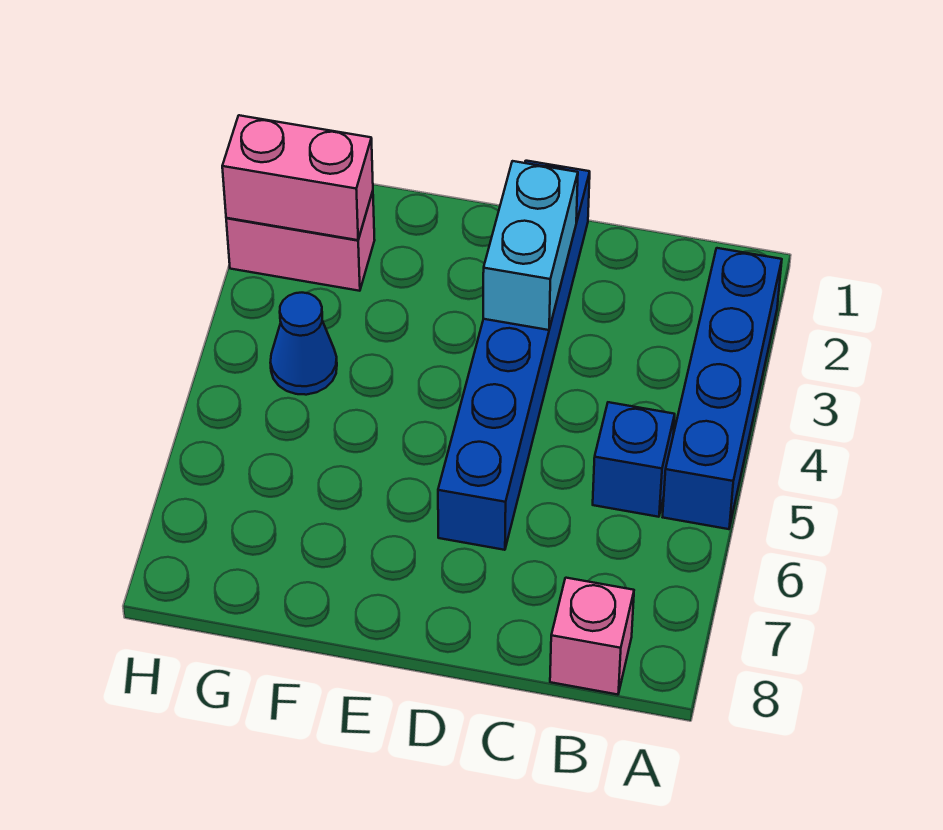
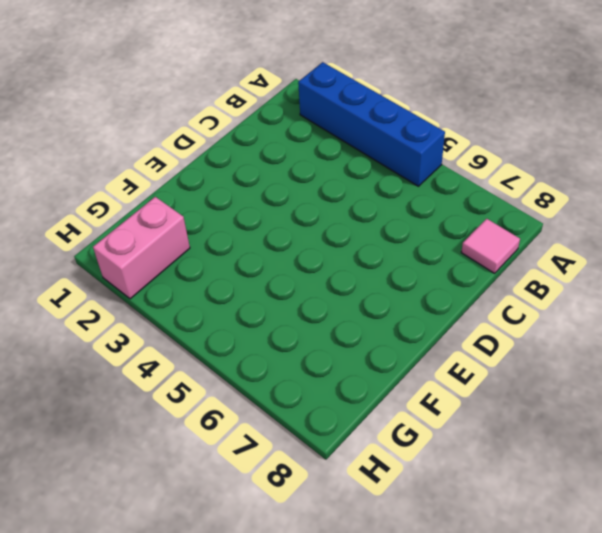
pink 1x1 tile [461,219,520,273] -> pink 1x1 brick [550,578,634,695]
none -> blue 1x1 brick [593,402,675,517]
none -> blue 1x6 brick [438,161,590,550]

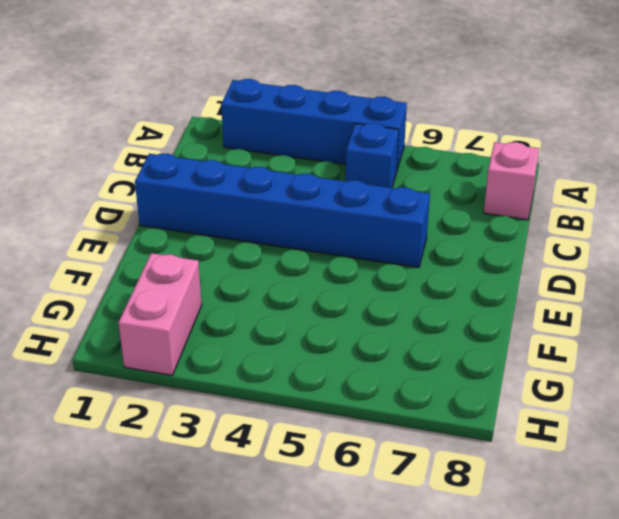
none -> blue 1x1 cone [270,293,337,395]
none -> cyan 1x2 brick [483,161,578,330]

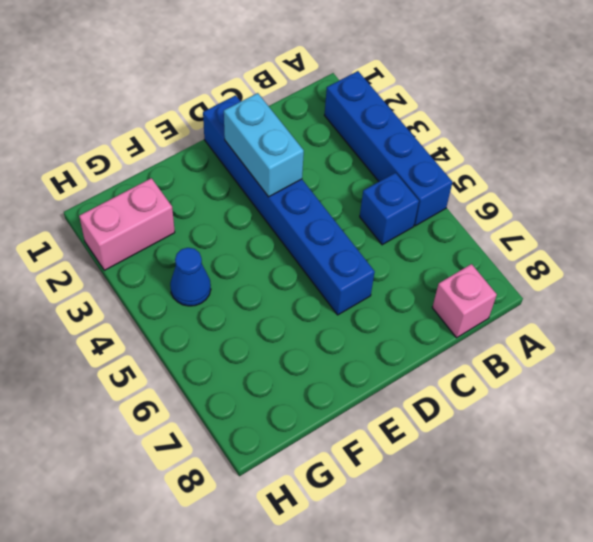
none -> pink 1x2 brick [222,115,373,240]

